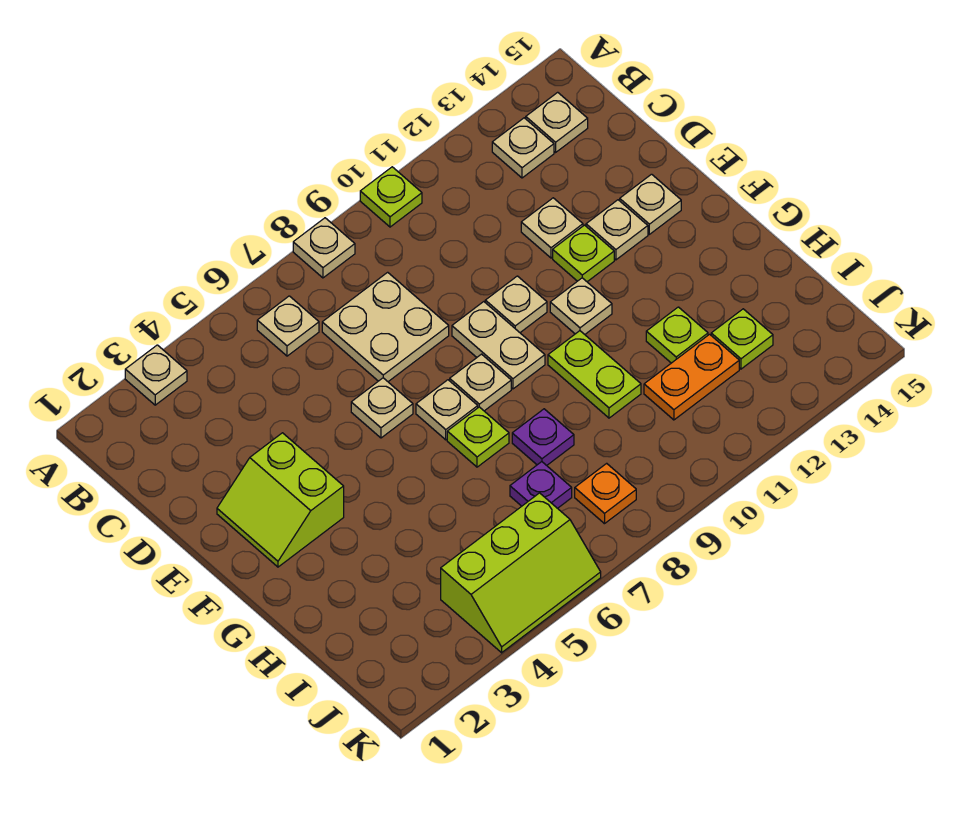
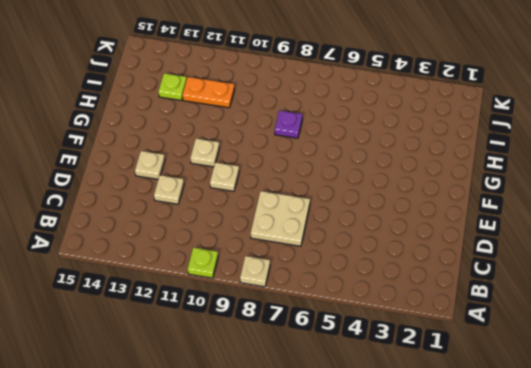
none -> tan 1x1 plate [125,345,187,405]
none -> tan 1x1 plate [257,296,319,356]
none -> tan 1x1 plate [492,118,554,178]

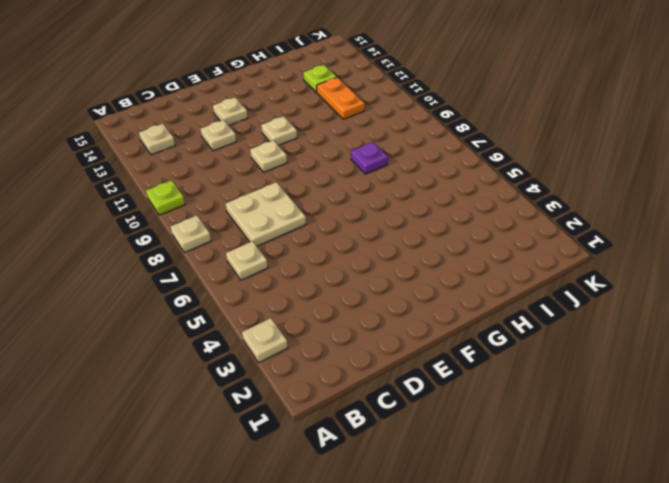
none -> tan 1x1 plate [526,92,588,152]
none -> lime 2x2 slope [217,433,344,567]
none -> tan 1x1 plate [351,378,413,438]

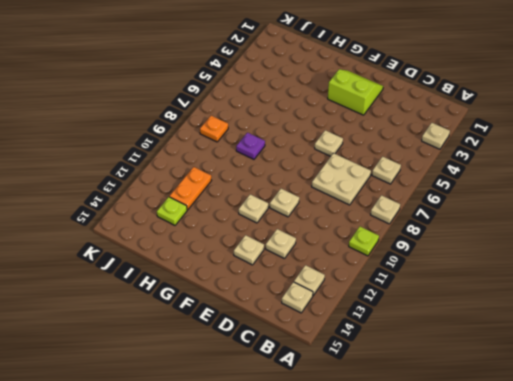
none -> tan 1x2 plate [452,302,545,389]
none -> lime 1x1 plate [553,225,614,282]
none -> tan 1x1 plate [620,174,681,234]

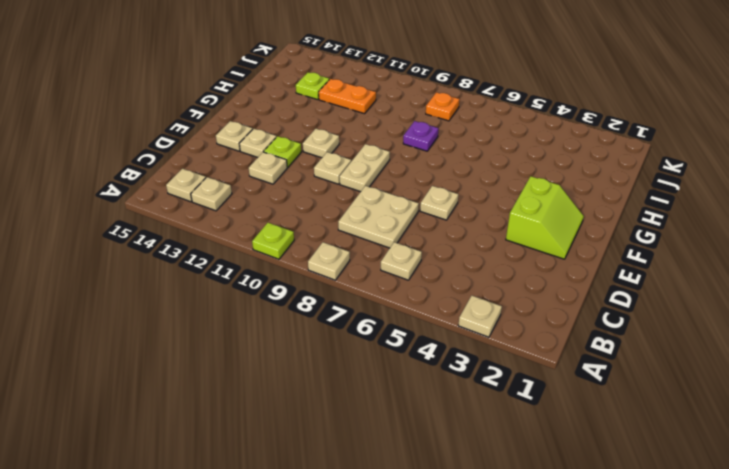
none -> tan 1x1 plate [416,380,478,440]
none -> tan 1x1 plate [450,354,511,411]
none -> lime 1x1 plate [447,407,509,467]

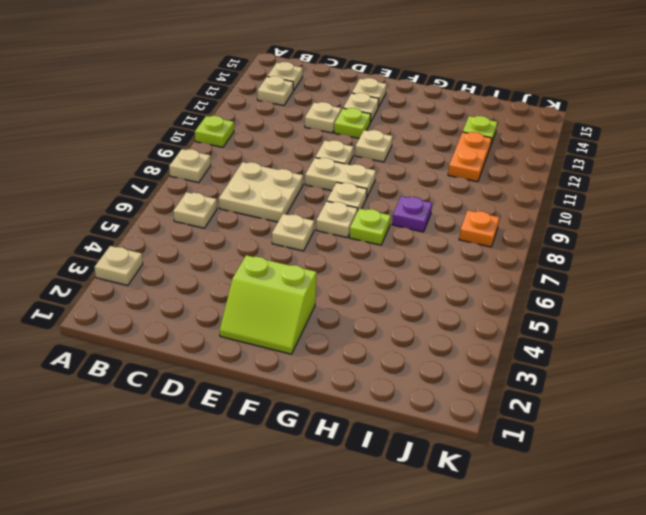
none -> lime 1x2 plate [548,331,641,418]
none -> lime 1x1 plate [646,307,708,363]
none -> purple 1x1 plate [510,462,572,508]

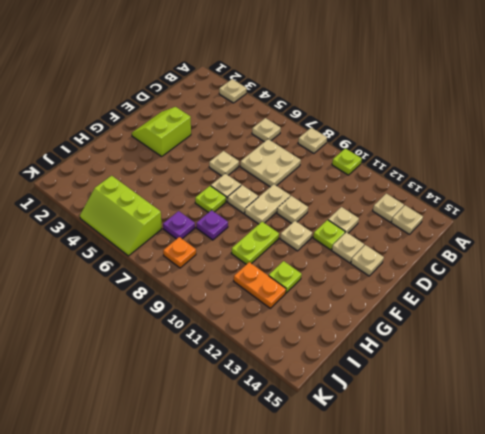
none -> lime 1x1 plate [711,309,773,369]

